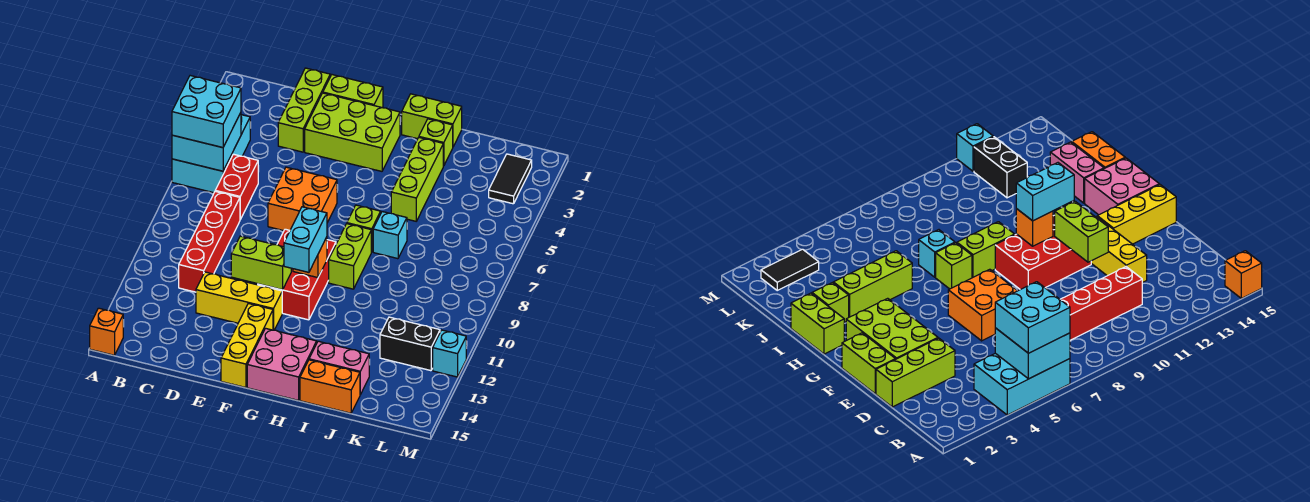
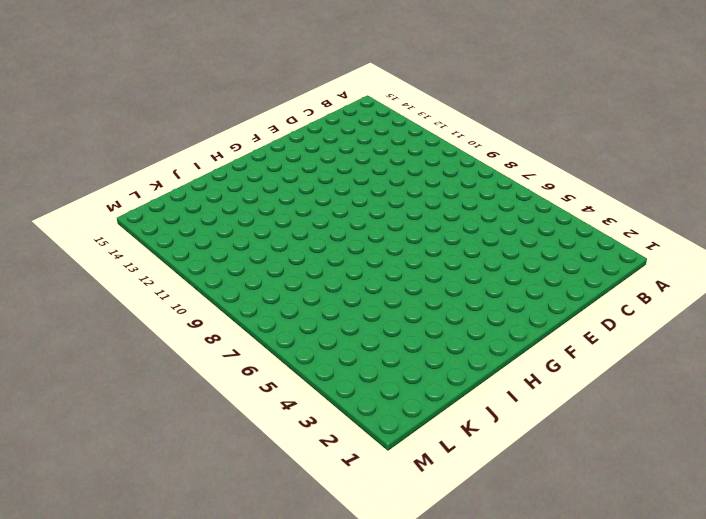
none -> cyan 2x3 brick [172,115,250,193]
none -> orange 1x1 brick [90,308,123,355]
none -> red 1x2 brick [215,154,258,219]

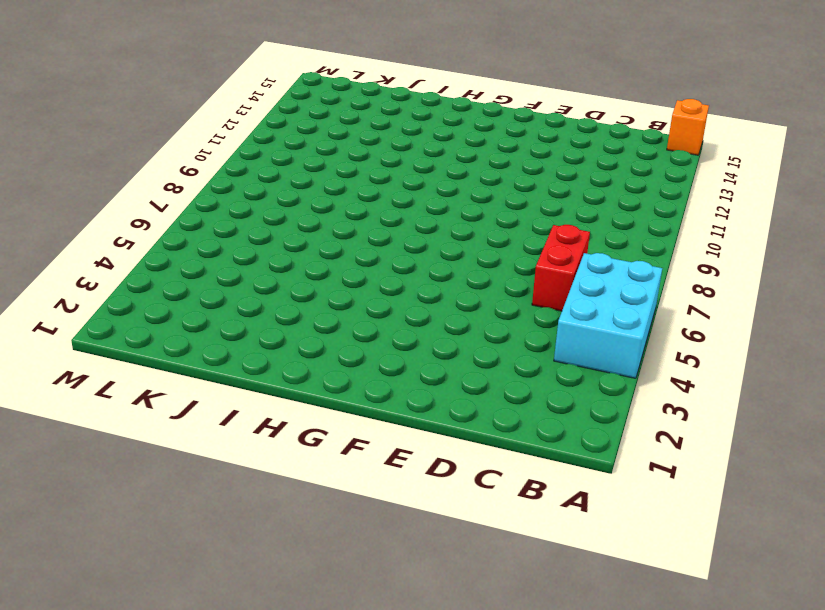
none -> red 1x4 brick [179,191,240,292]
none -> lime 1x3 brick [278,68,330,152]
none -> yellow 1x3 brick [196,272,282,330]

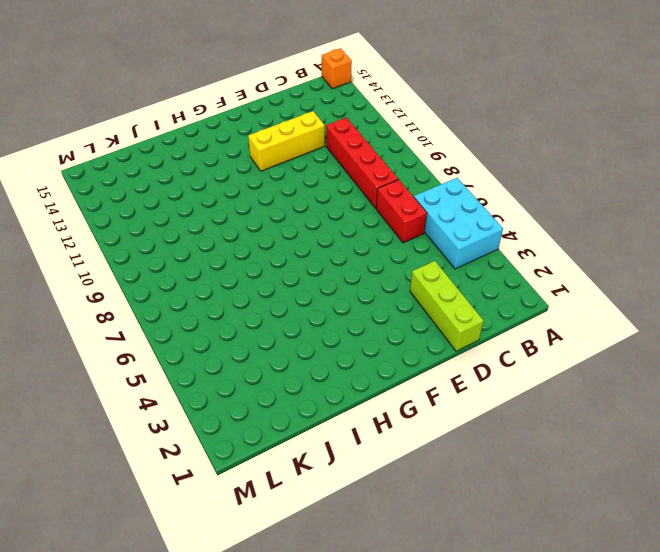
none -> lime 1x2 brick [323,75,383,108]
none -> lime 2x3 brick [305,93,400,171]
none -> orange 2x2 brick [268,167,337,231]

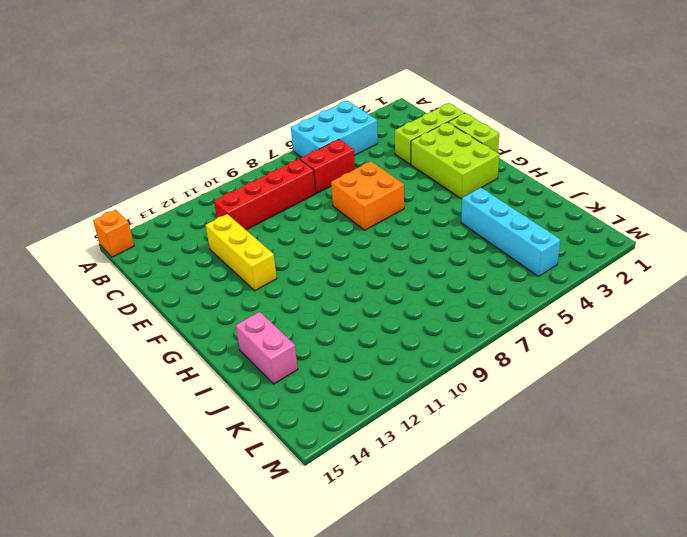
cyan 1x4 brick [461,188,561,276] -> lime 1x3 brick [391,138,443,221]
none -> red 2x3 brick [258,229,336,320]
none -> yellow 1x3 brick [221,303,273,388]
none -> pink 2x2 brick [247,328,317,400]

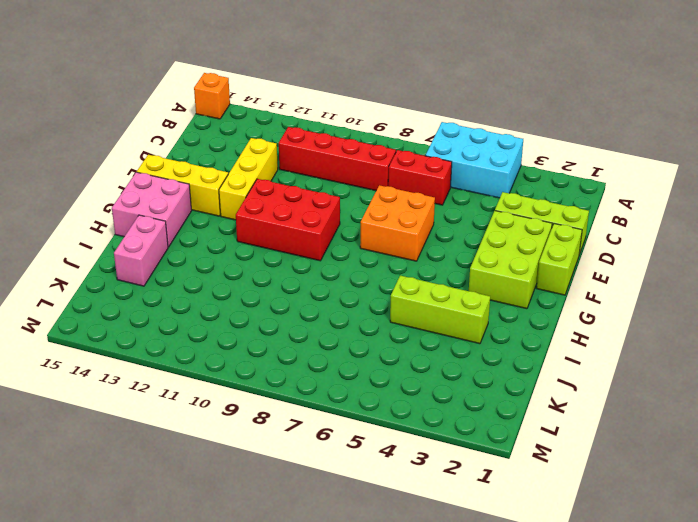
none -> lime 1x2 brick [402,94,462,147]
none -> lime 1x1 brick [347,205,381,252]
none -> lime 1x2 brick [329,224,371,289]

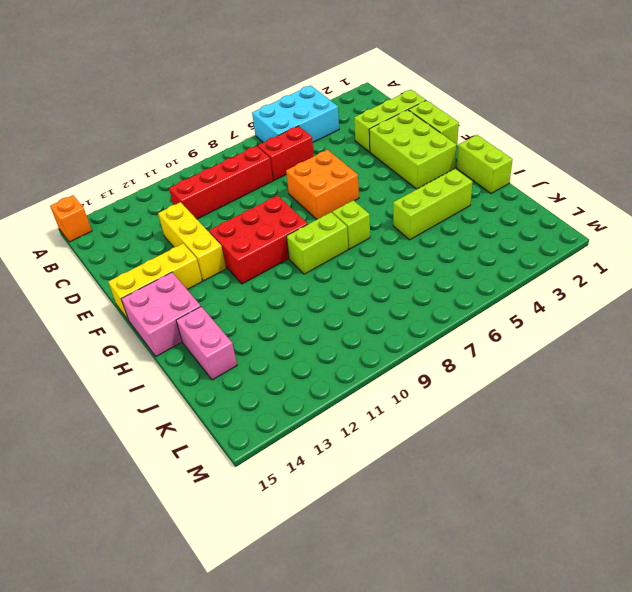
none -> lime 1x1 brick [419,119,453,166]
none -> cyan 1x1 brick [373,212,407,259]
none -> orange 1x2 brick [300,360,360,413]

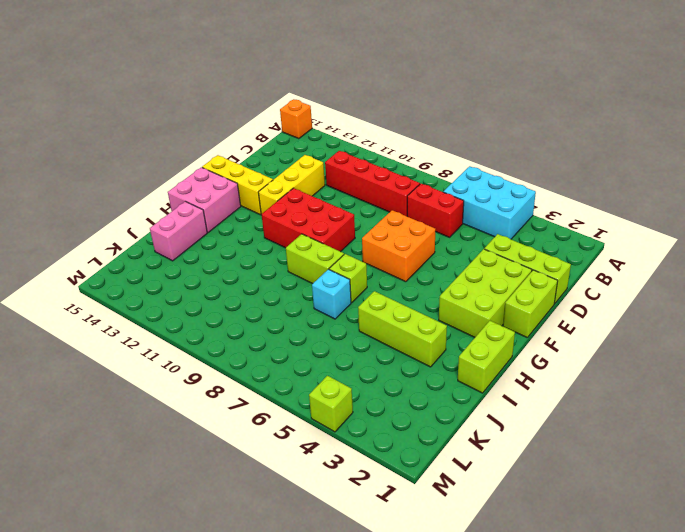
lime 1x1 brick [309,376,353,432] -> lime 1x1 brick moved to [419,119,453,166]
none -> orange 1x2 brick [300,360,360,413]
none -> black 1x2 brick [380,317,440,371]
none -> black 1x2 tile [489,154,532,204]

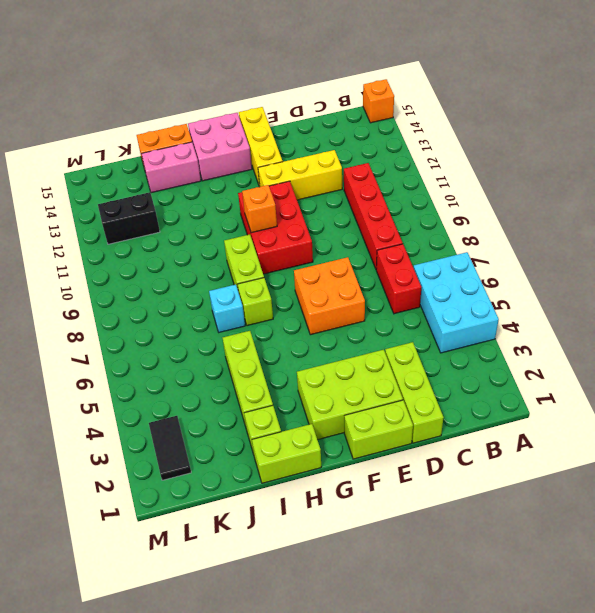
none -> cyan 1x1 brick [433,330,466,377]
none -> cyan 2x2 brick [172,113,241,171]
none -> lime 1x2 brick [231,236,291,290]

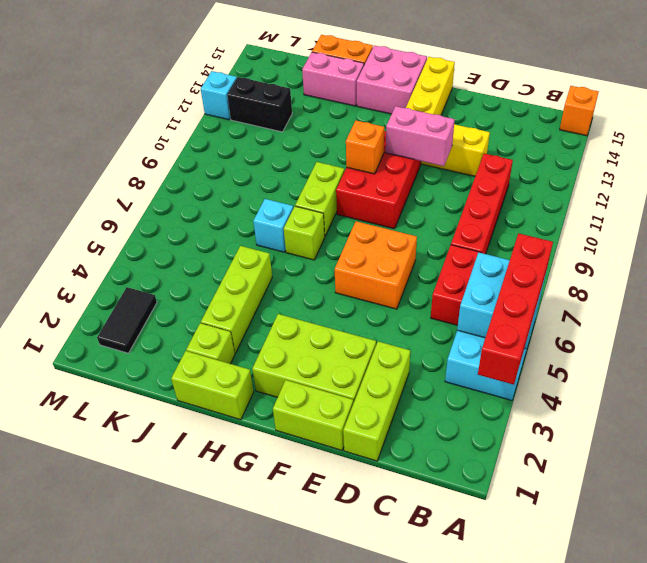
red 1x4 brick [478,233,553,385] -> cyan 2x2 brick [172,76,241,148]
pink 1x2 brick [386,106,455,166] -> lime 1x2 brick [231,236,291,290]
none -> cyan 1x2 brick [284,207,327,272]

